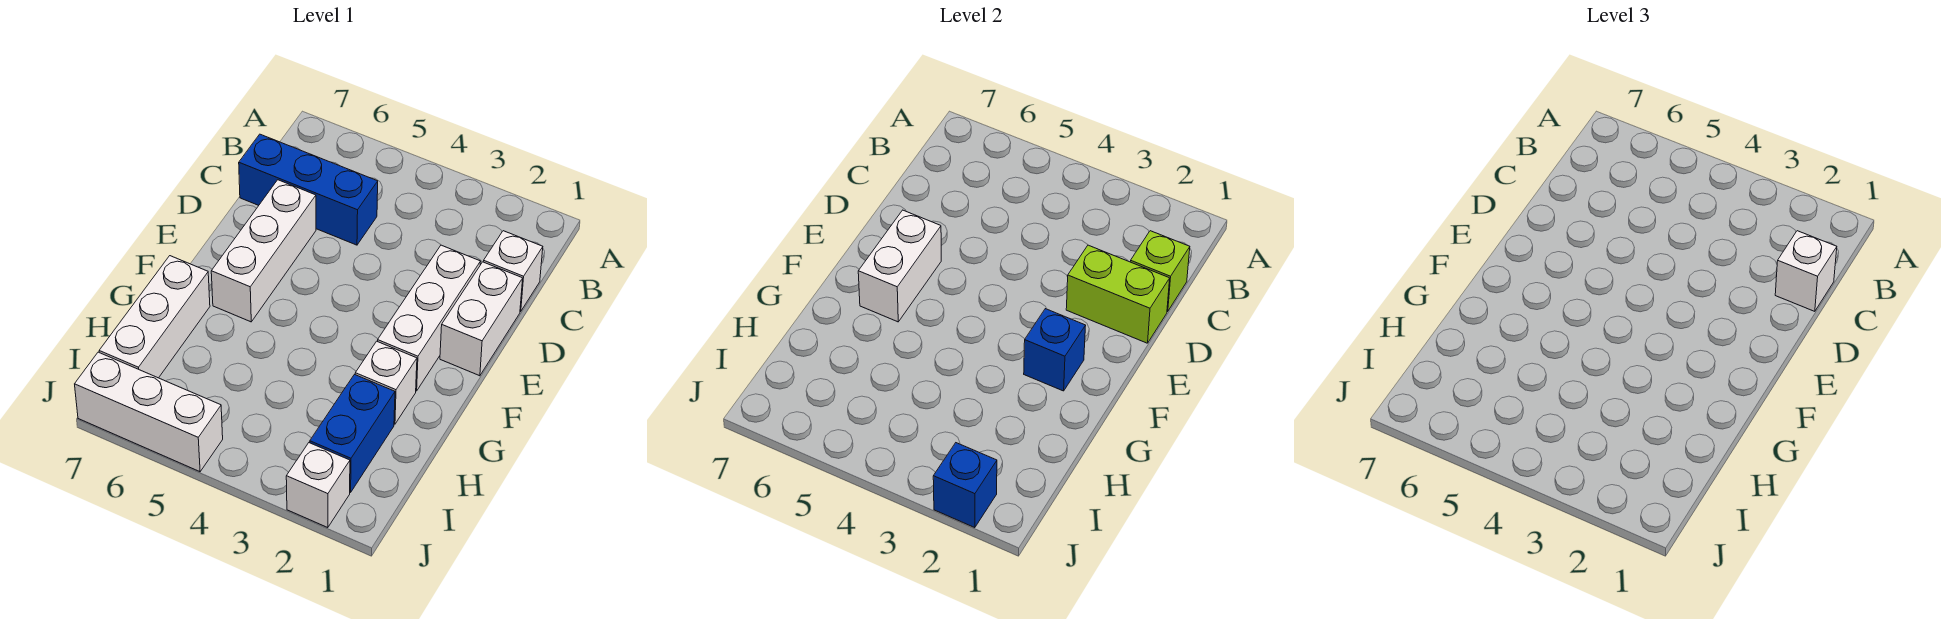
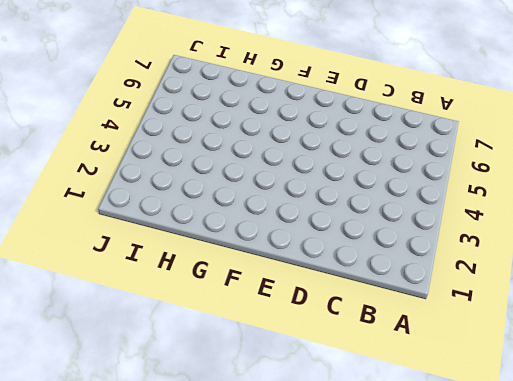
none -> white 1x1 brick [483,231,543,311]
none -> blue 1x3 brick [239,134,378,245]
none -> white 1x2 brick [440,262,523,376]

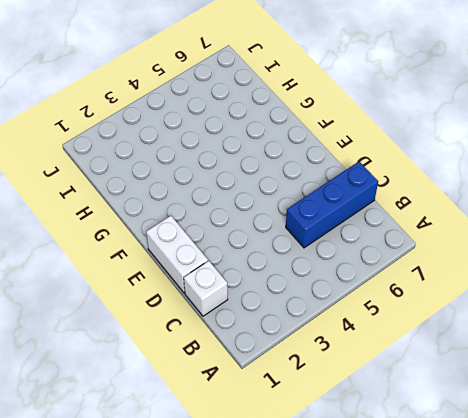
none -> white 1x3 brick [378,245,481,391]
none -> white 1x3 brick [211,180,316,322]
none -> white 1x1 brick [355,341,417,424]

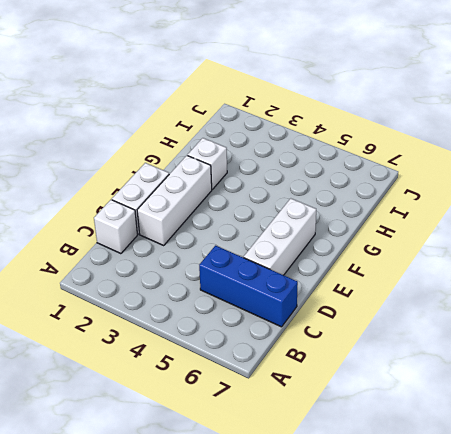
none -> white 1x3 brick [99,256,210,378]
none -> blue 1x2 brick [310,375,395,492]
none -> white 1x1 brick [286,443,350,528]

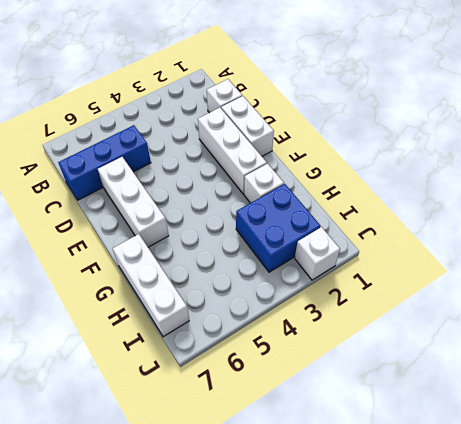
blue 2x2 brick [236,184,321,272] -> blue 1x2 brick [310,375,395,492]
none -> white 1x3 brick [75,352,223,472]
none -> lime 1x1 brick [1130,231,1190,311]
none -> lime 1x2 brick [1066,245,1170,343]

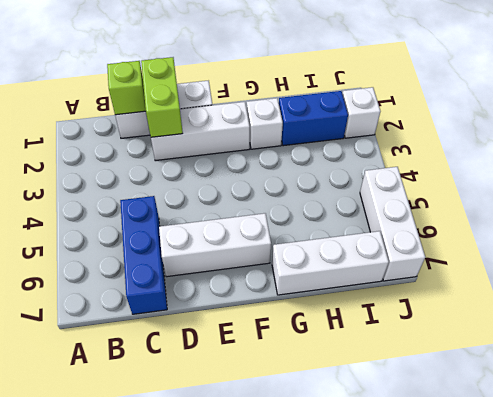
none -> white 1x2 brick [858,210,941,322]
none -> blue 1x1 brick [1024,309,1086,391]
none -> blue 1x1 brick [933,443,997,528]

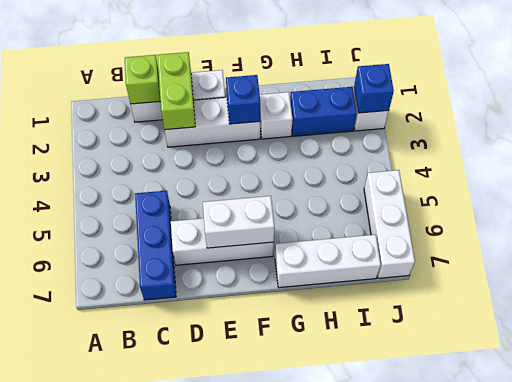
none -> white 1x1 brick [1775,231,1837,311]

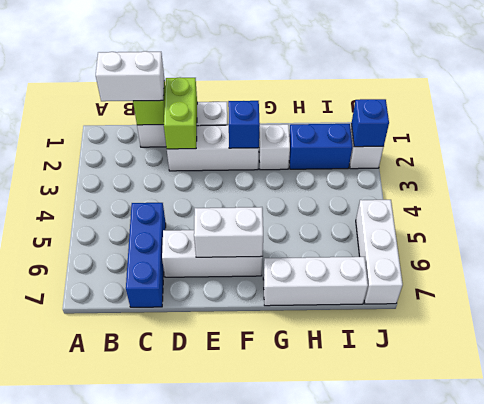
white 1x2 brick [96,51,164,101] -> white 1x1 brick [1775,231,1837,311]

